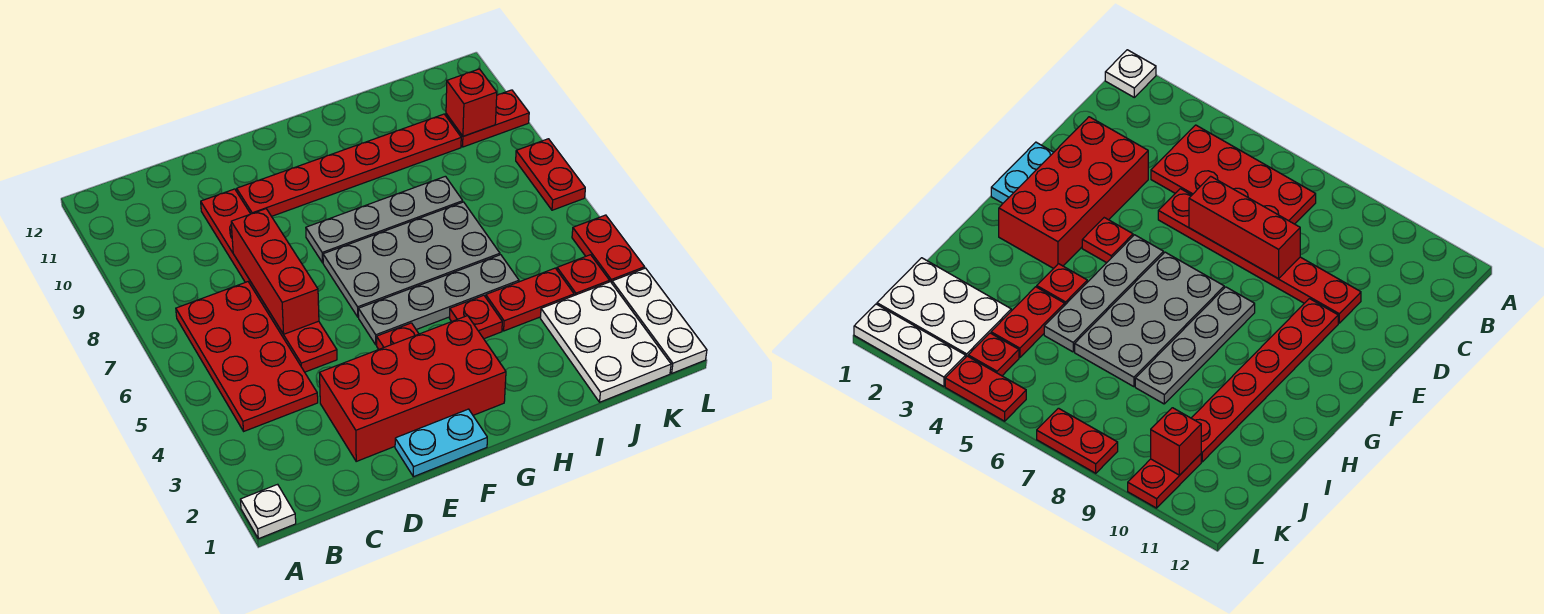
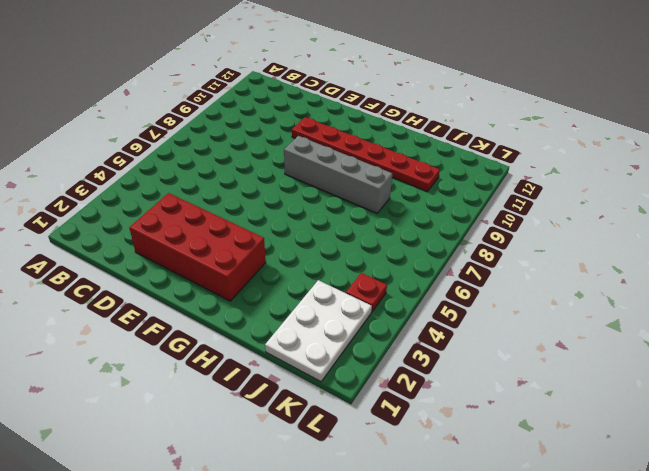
grey 1x4 brick [284,136,392,213] -> grey 1x4 plate [306,176,463,263]
none -> white 1x1 plate [240,484,296,539]
none -> red 2x4 plate [176,282,318,431]
none -> red 1x6 plate [201,189,337,372]

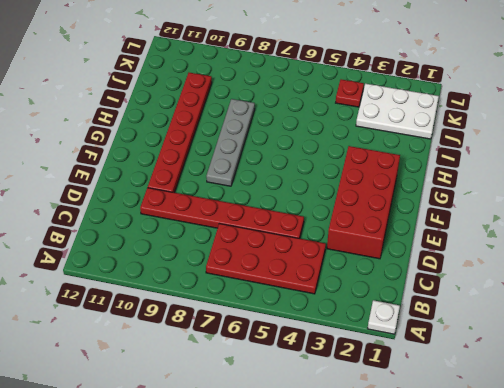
none -> cyan 1x2 plate [395,409,487,477]
none -> red 1x1 plate [377,323,419,349]
none -> grey 1x4 plate [358,255,519,345]

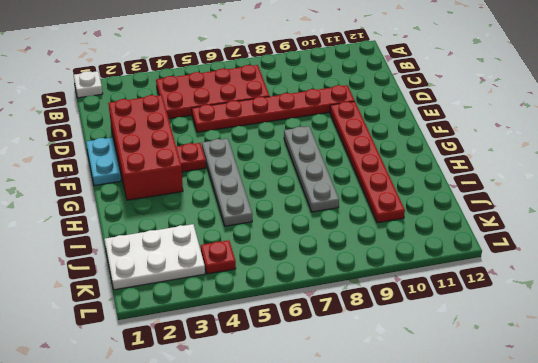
none -> grey 2x4 plate [323,202,500,317]
none -> red 1x1 plate [449,295,502,339]
none -> red 1x2 plate [486,268,574,331]

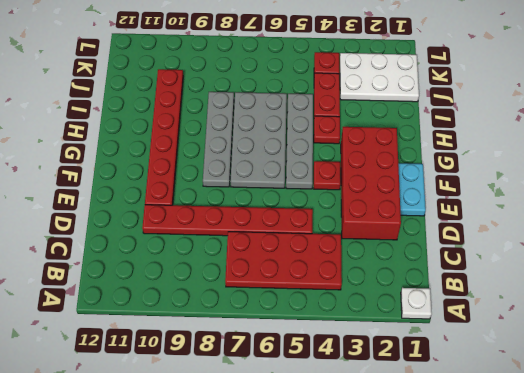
none -> red 1x2 plate [446,90,529,147]
none -> white 1x3 plate [612,268,707,373]
none -> red 1x2 plate [572,215,645,283]

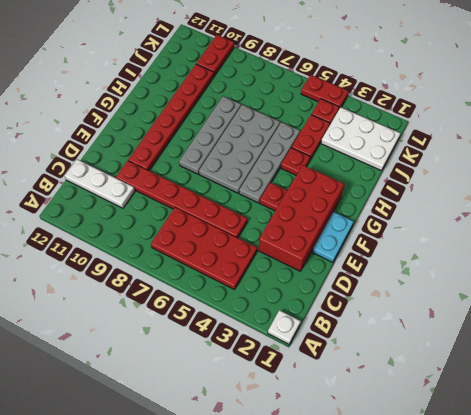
white 1x3 plate [65,159,135,208] -> white 1x3 plate moved to [612,268,707,373]
none -> red 1x2 plate [516,139,585,210]
none -> red 1x3 brick [231,209,319,334]
none -> red 1x1 brick [446,69,497,136]

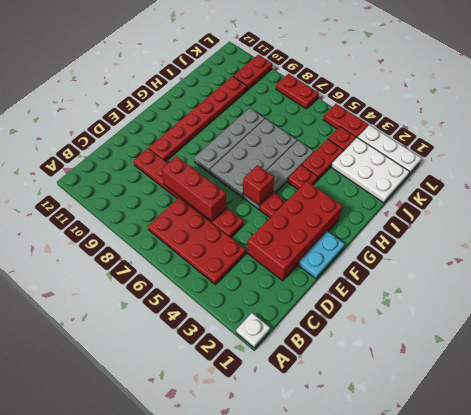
red 1x1 brick [243,165,274,205] -> red 1x1 brick moved to [446,69,497,136]

